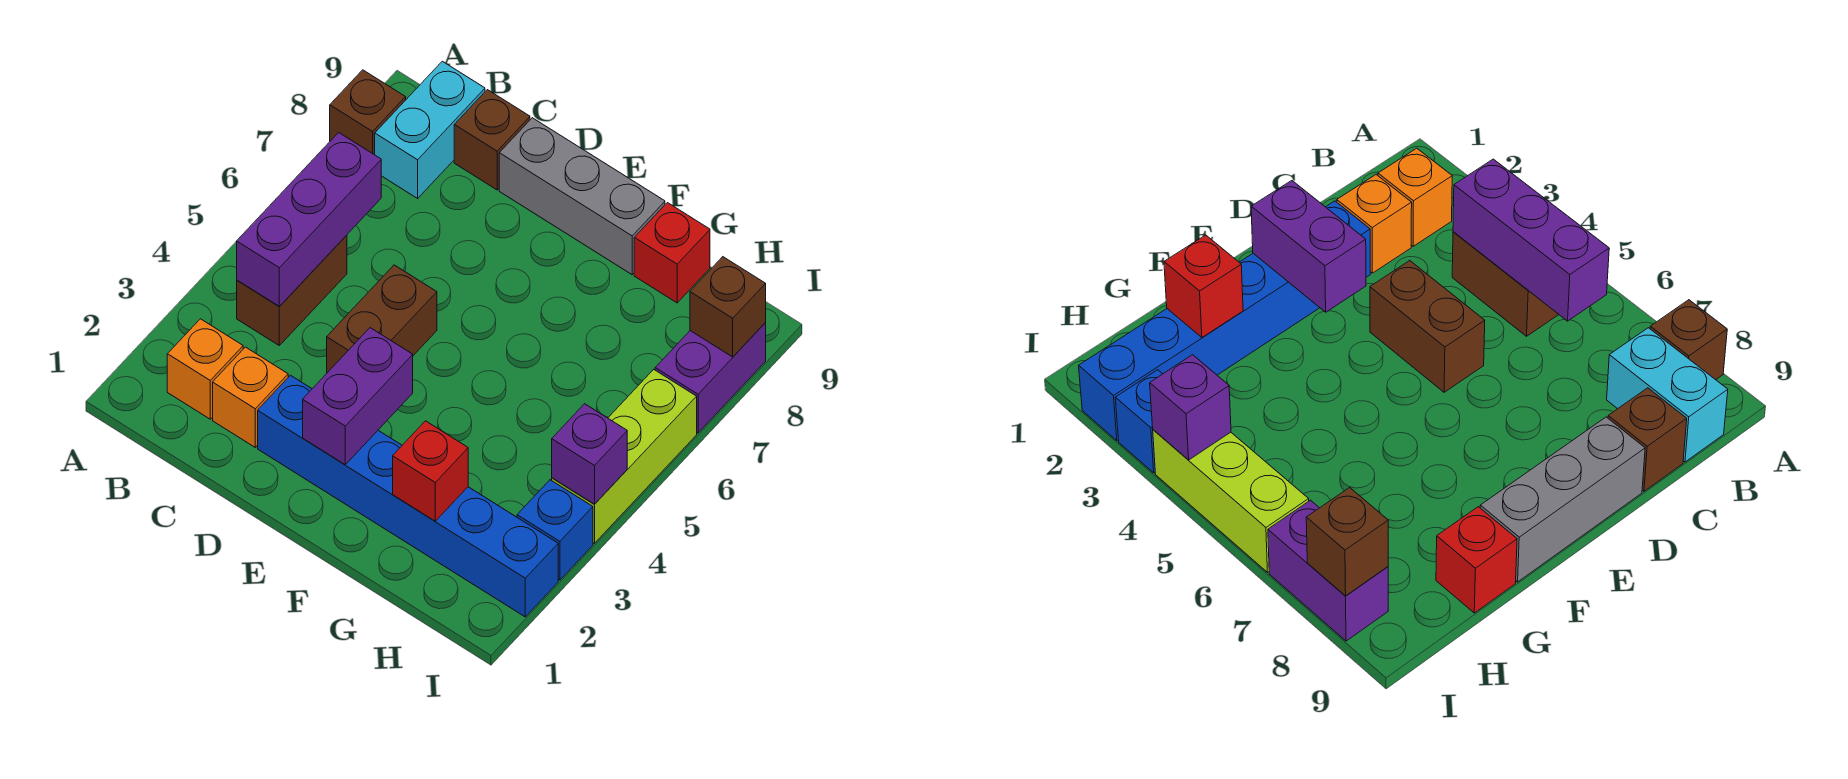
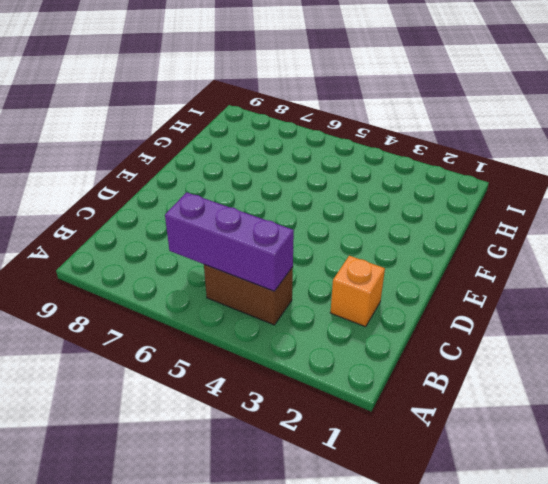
none -> brown 1x1 brick [330,70,406,155]
none -> orange 1x1 brick [167,319,243,419]
none -> cyan 1x2 brick [375,61,485,198]

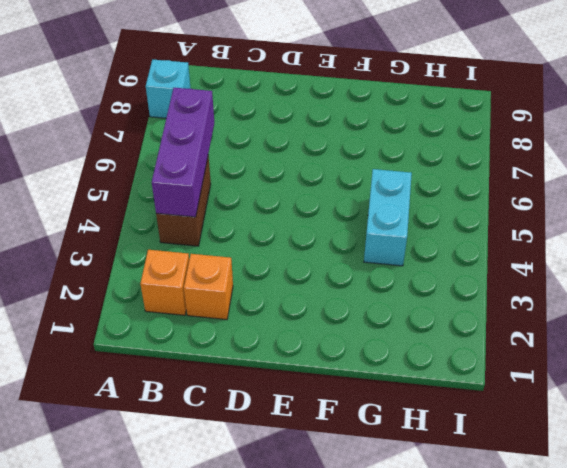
cyan 1x1 brick [146,59,191,118] -> brown 1x1 brick [330,70,406,155]
cyan 1x2 brick [364,169,412,266] -> cyan 1x2 brick moved to [375,61,485,198]
none -> brown 1x1 brick [454,90,530,190]
none -> blue 1x6 brick [258,375,558,617]
none -> brown 1x2 brick [327,265,437,373]

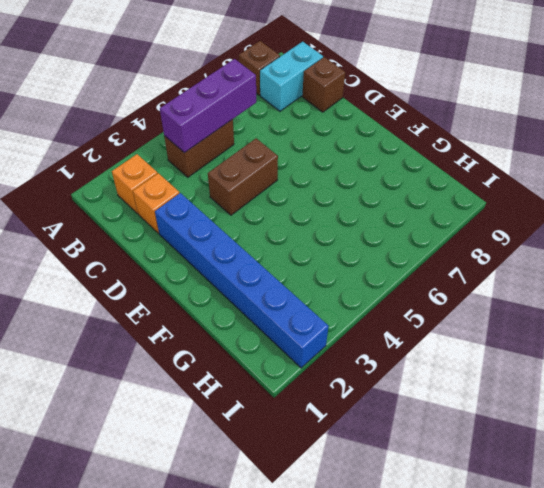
none -> grey 1x3 brick [499,118,665,275]
none -> red 1x1 brick [634,203,710,303]
none -> blue 1x1 brick [517,480,593,580]

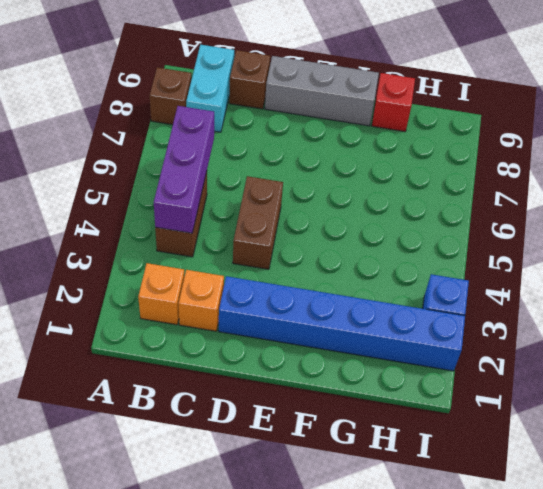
none -> lime 1x3 brick [552,369,697,543]
none -> purple 1x2 brick [655,323,766,433]
none -> purple 1x2 brick [303,328,413,465]

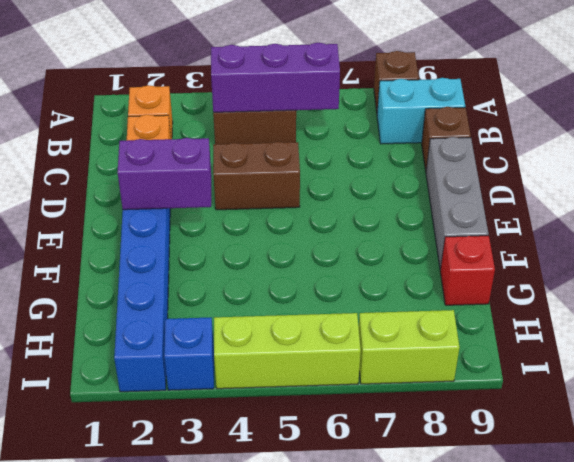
lime 1x2 brick [359,310,460,384] -> purple 1x2 brick [655,323,766,433]
none -> red 1x1 brick [393,421,468,521]
none -> purple 1x1 brick [552,404,627,504]
none -> brown 1x1 brick [690,257,766,357]

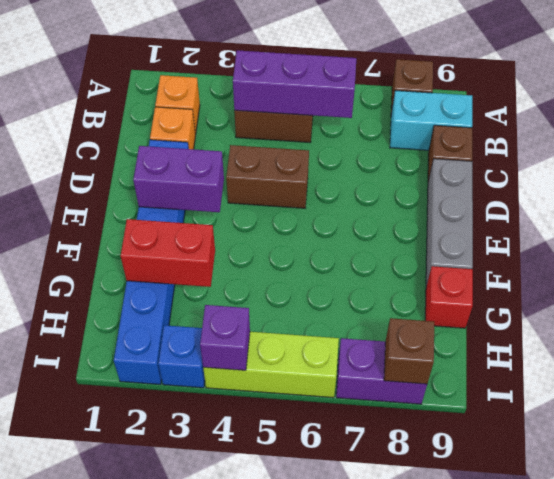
red 1x2 brick [121,219,215,287] -> red 1x1 brick [393,421,468,521]

